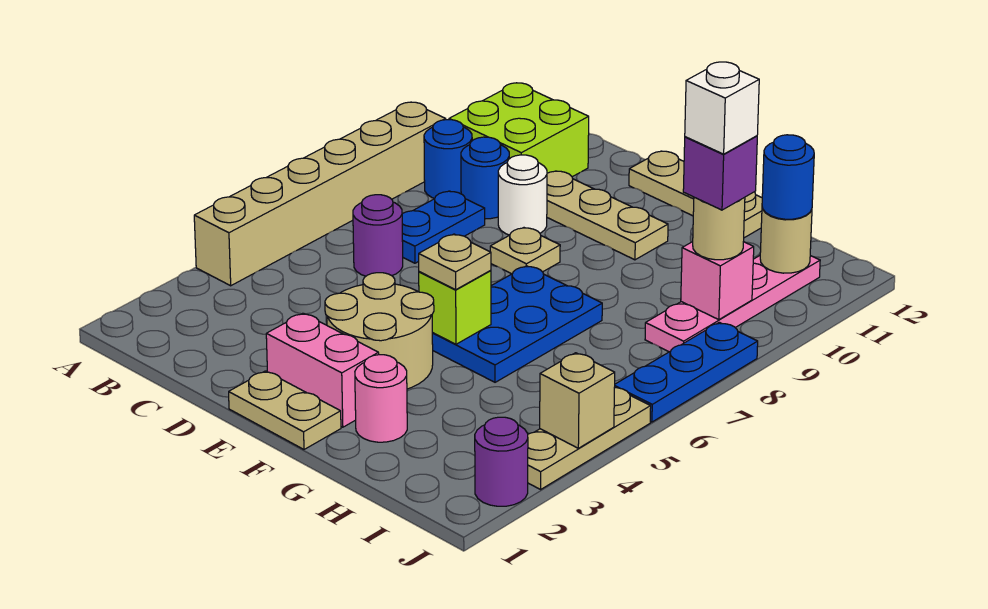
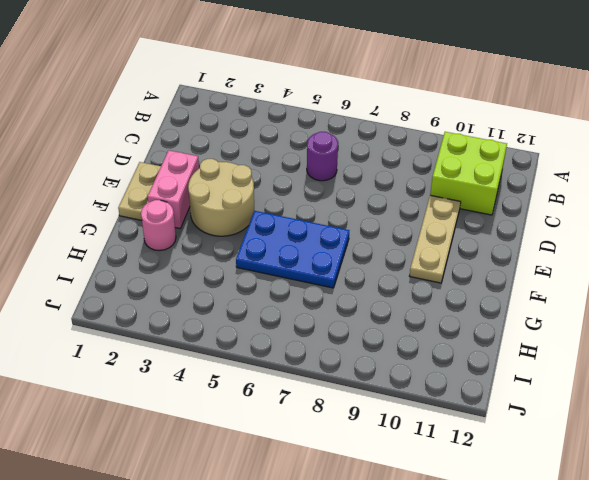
none -> tan 1x6 brick [194,102,446,286]
none -> blue 1x1 round brick [424,120,472,199]
none -> blue 1x2 plate [402,191,485,263]

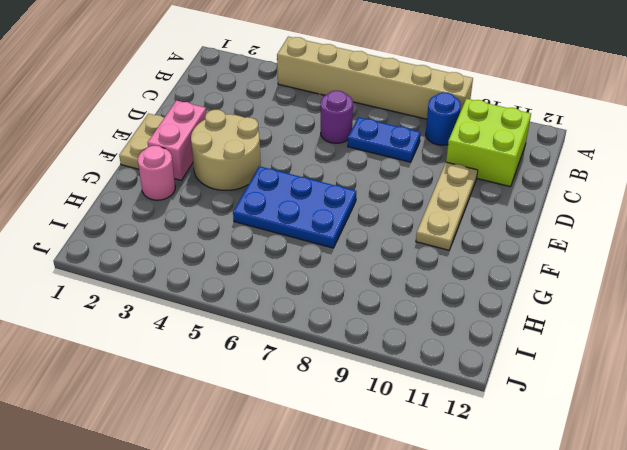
none -> blue 1x1 round brick [461,137,509,219]
none -> white 1x1 round brick [498,155,547,235]
none -> tan 1x1 plate [490,228,560,274]

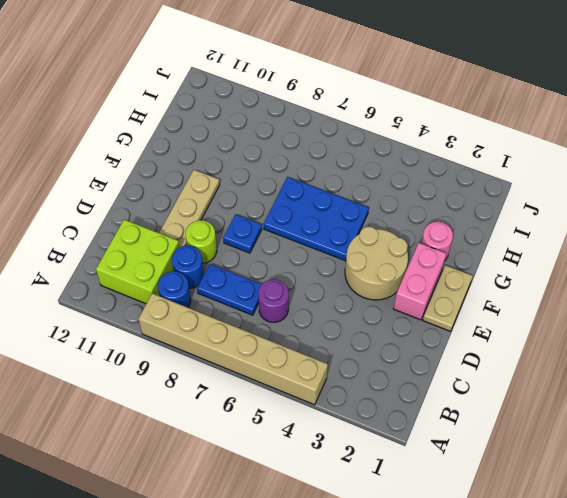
lime 1x1 round brick [186,220,217,263] -> white 1x1 round brick [498,155,547,235]
blue 1x1 plate [223,214,262,253] -> tan 1x1 plate [490,228,560,274]
none -> tan 1x3 plate [629,151,762,238]
none -> pink 1x4 plate [645,256,820,352]
none -> purple 1x1 round brick [475,417,528,506]

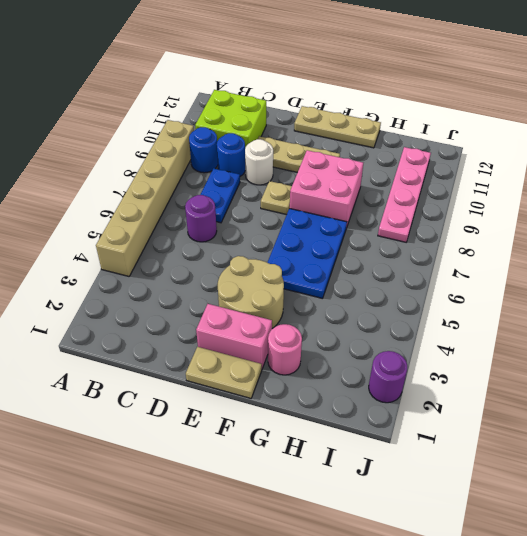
pink 2x2 brick [290,150,363,228] -> none
none -> tan 1x3 plate [528,388,651,489]
none -> blue 1x3 plate [614,322,758,422]
none -> lime 1x1 brick [419,271,491,344]

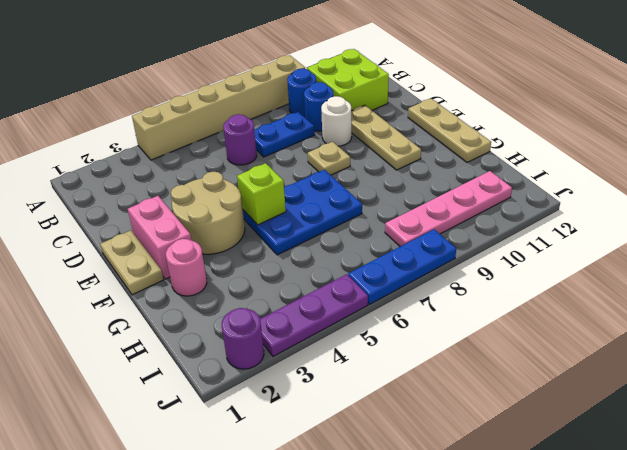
purple 1x3 plate [260,274,368,356] -> tan 1x3 plate [528,388,651,489]
none -> pink 1x1 brick [681,242,754,320]
none -> tan 1x1 round brick [760,208,812,273]
none -> tan 1x1 brick [540,353,615,448]

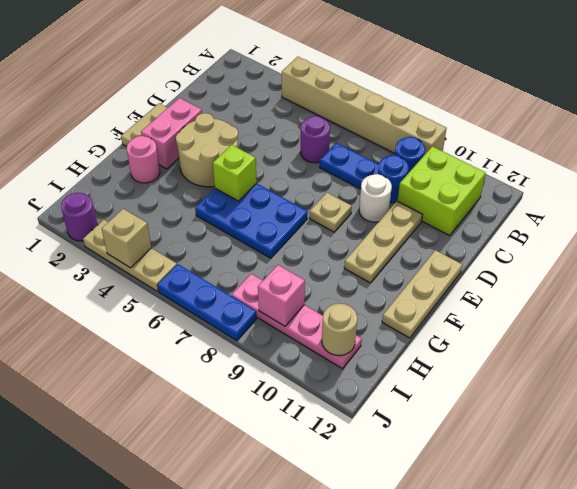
none -> tan 1x1 plate [419,234,491,290]
none -> tan 1x1 round brick [693,197,745,260]
none -> blue 1x1 round brick [762,135,814,219]

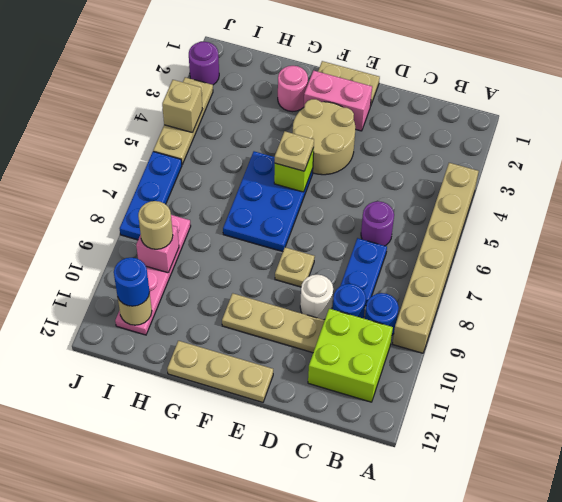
none -> purple 1x1 brick [683,136,757,210]
none -> white 1x1 brick [685,62,759,154]

